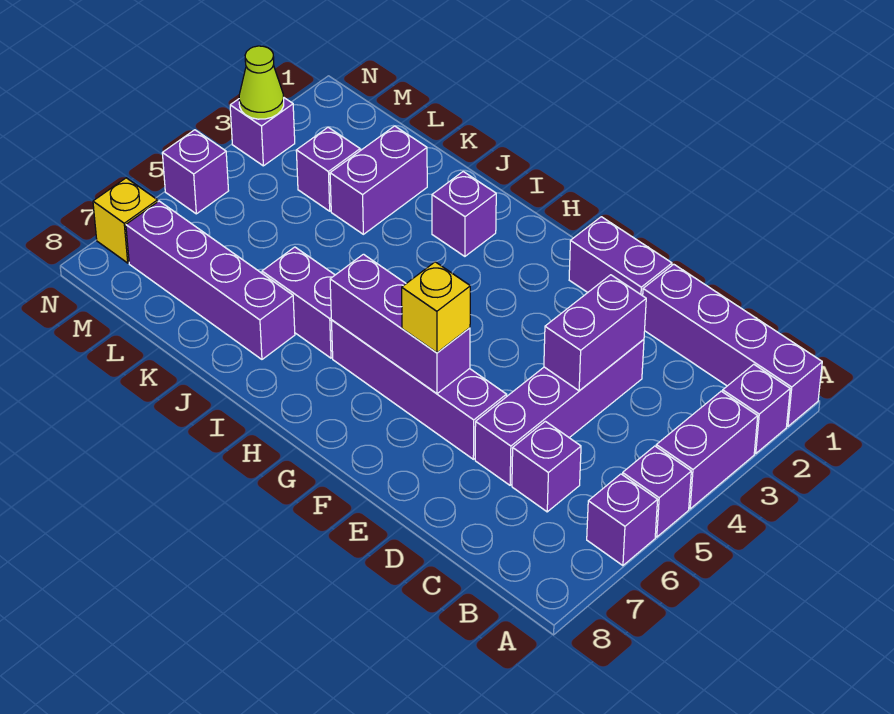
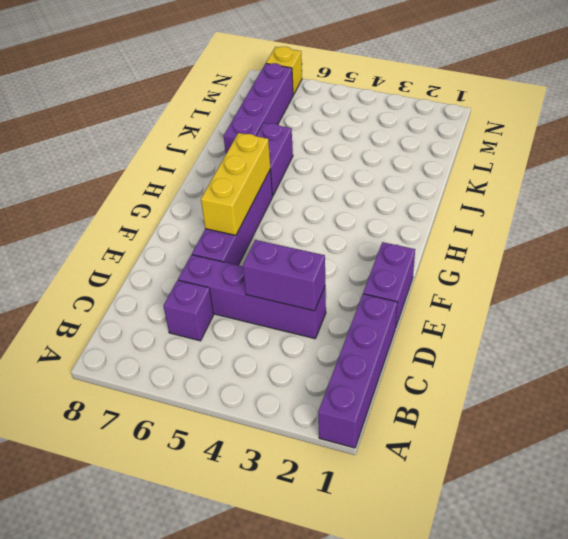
yellow 1x3 brick [201,133,270,235] -> purple 1x3 brick [330,254,470,394]
none -> purple 1x1 brick [723,364,790,453]
none -> purple 1x2 brick [656,391,758,509]
none -> purple 1x1 brick [622,446,691,537]

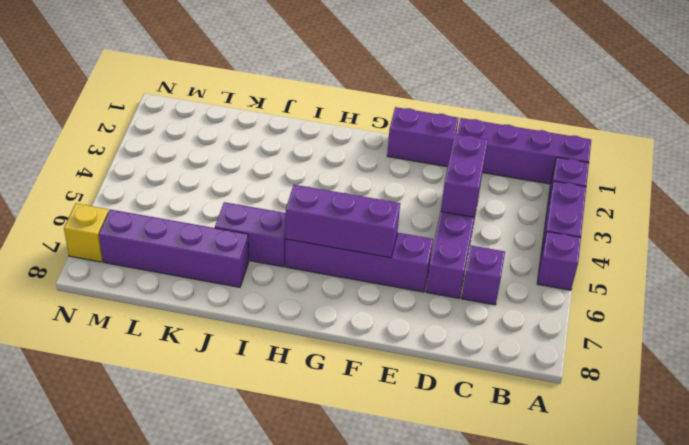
none -> purple 1x1 brick [587,474,658,566]
none -> purple 1x1 brick [432,172,496,256]
none -> purple 1x2 brick [330,126,427,234]

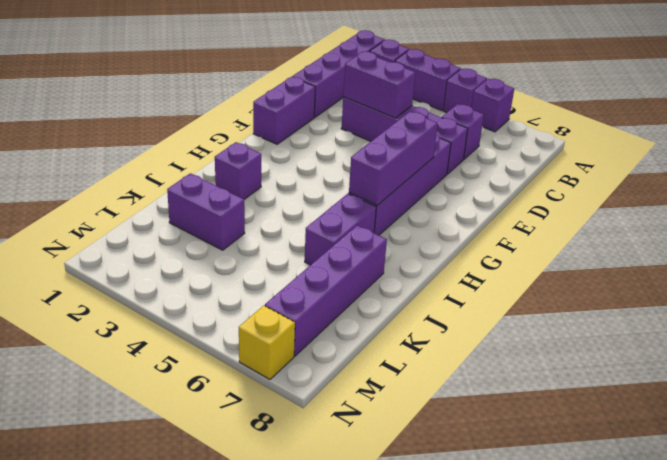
none -> purple 1x1 brick [296,127,360,211]
none -> purple 1x1 brick [230,98,295,166]
none -> purple 1x1 brick [162,130,229,214]

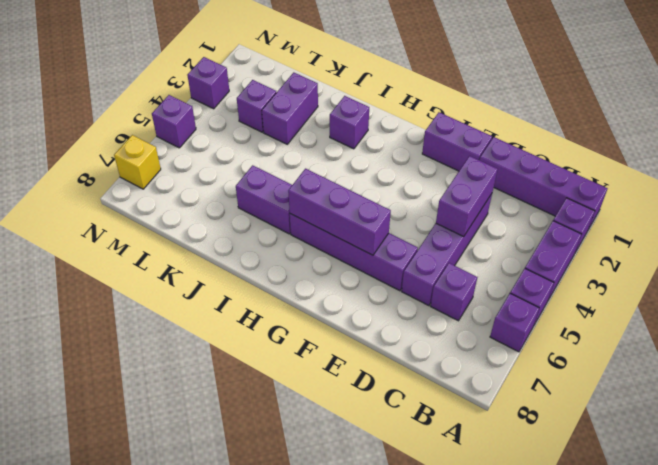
none -> purple 1x4 brick [126,201,295,359]
none -> lime 1x1 cone [239,46,284,119]
none -> yellow 1x1 brick [402,262,470,353]

